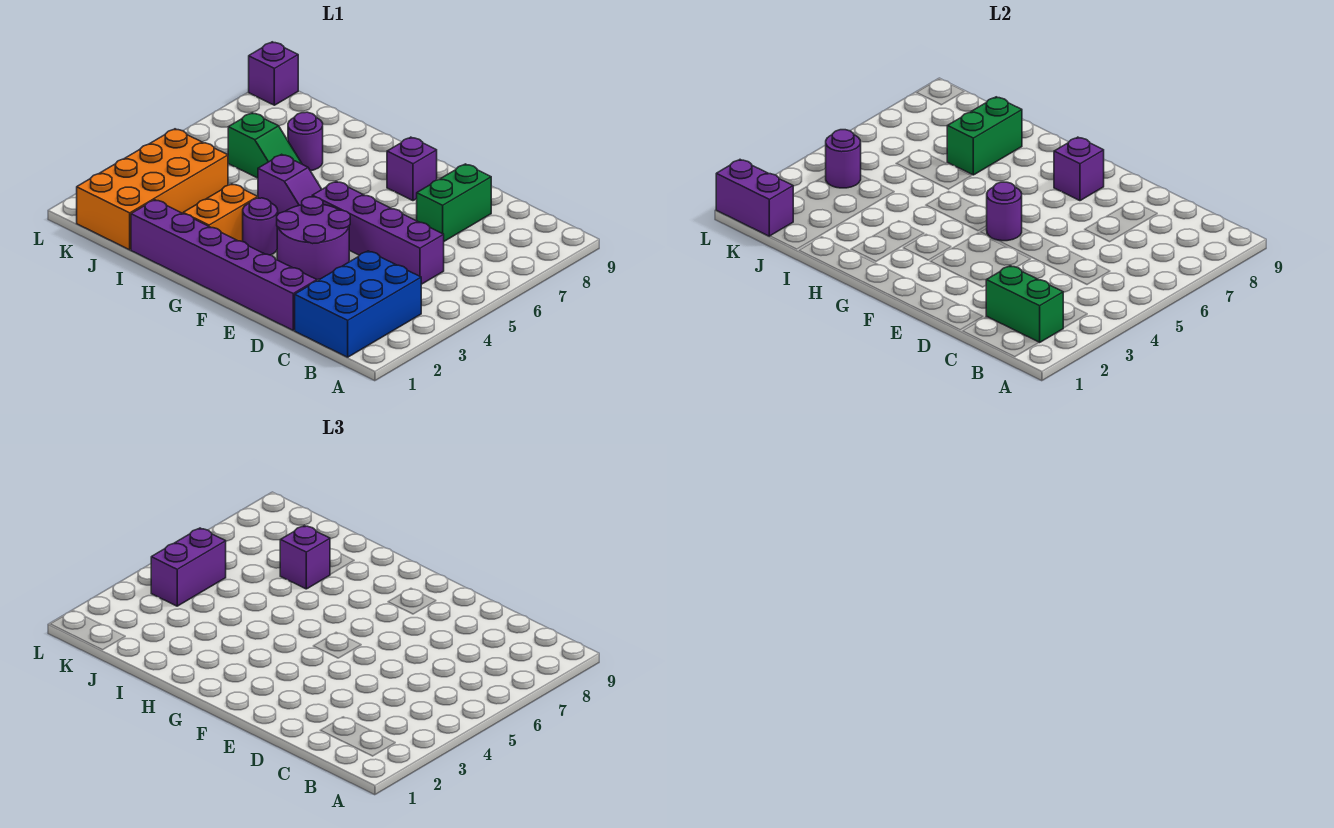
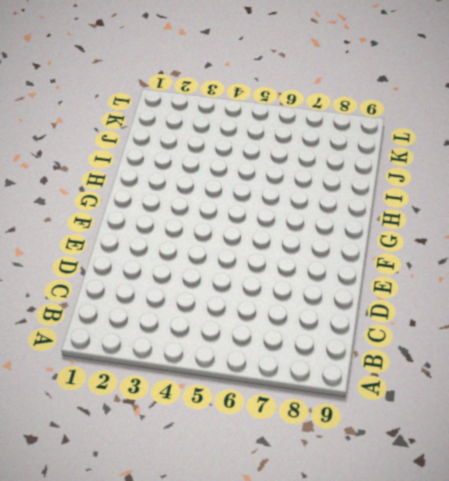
none -> blue 2x3 brick [295,251,421,357]
none -> purple 1x4 brick [312,181,444,284]
none -> purple 1x6 brick [131,200,317,330]

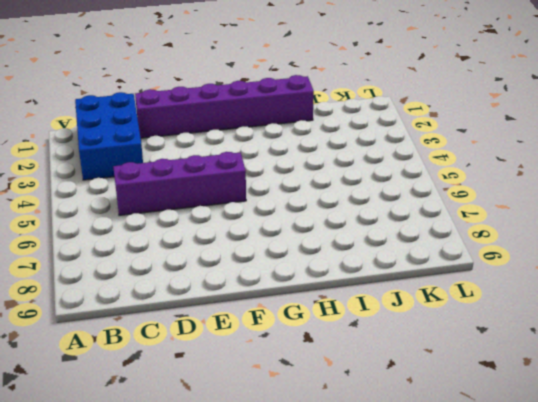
none -> green 1x2 brick [417,164,491,241]
none -> purple 2x2 round brick [277,197,350,280]
none -> purple 1x1 brick [387,137,437,201]

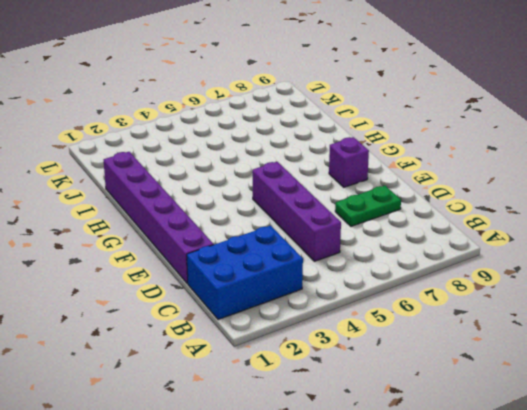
green 1x2 plate [335,186,401,226] -> green 1x2 brick [417,164,491,241]
none -> purple 2x2 round brick [277,197,350,280]
none -> purple 1x1 round brick [243,198,278,255]
none -> purple 1x2 slope [258,154,322,214]

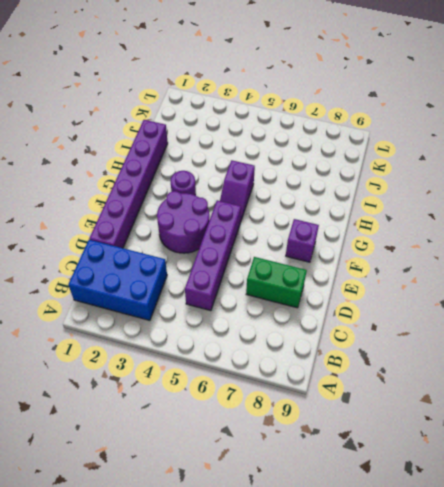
none -> orange 1x2 brick [183,184,258,242]
none -> green 1x2 slope [228,113,302,178]
none -> purple 1x1 round brick [288,112,323,171]

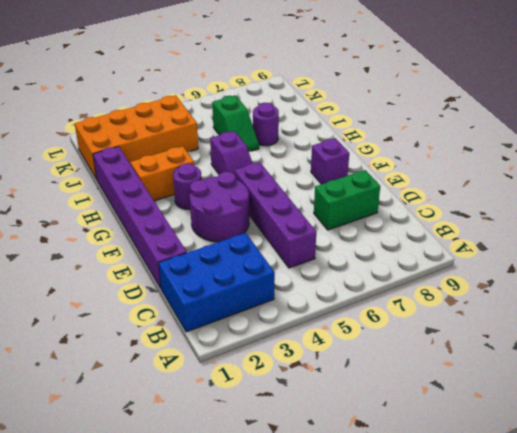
none -> purple 1x1 brick [249,42,298,105]
none -> green 1x2 brick [986,266,1063,343]
none -> purple 1x1 round brick [987,182,1022,241]

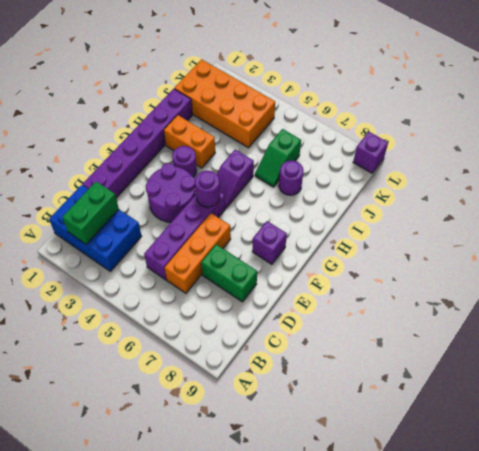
orange 1x3 brick [165,213,231,293] -> none
none -> purple 1x1 brick [1054,137,1104,201]
none -> green 1x2 brick [947,97,1022,175]
none -> purple 1x2 brick [716,160,793,236]

